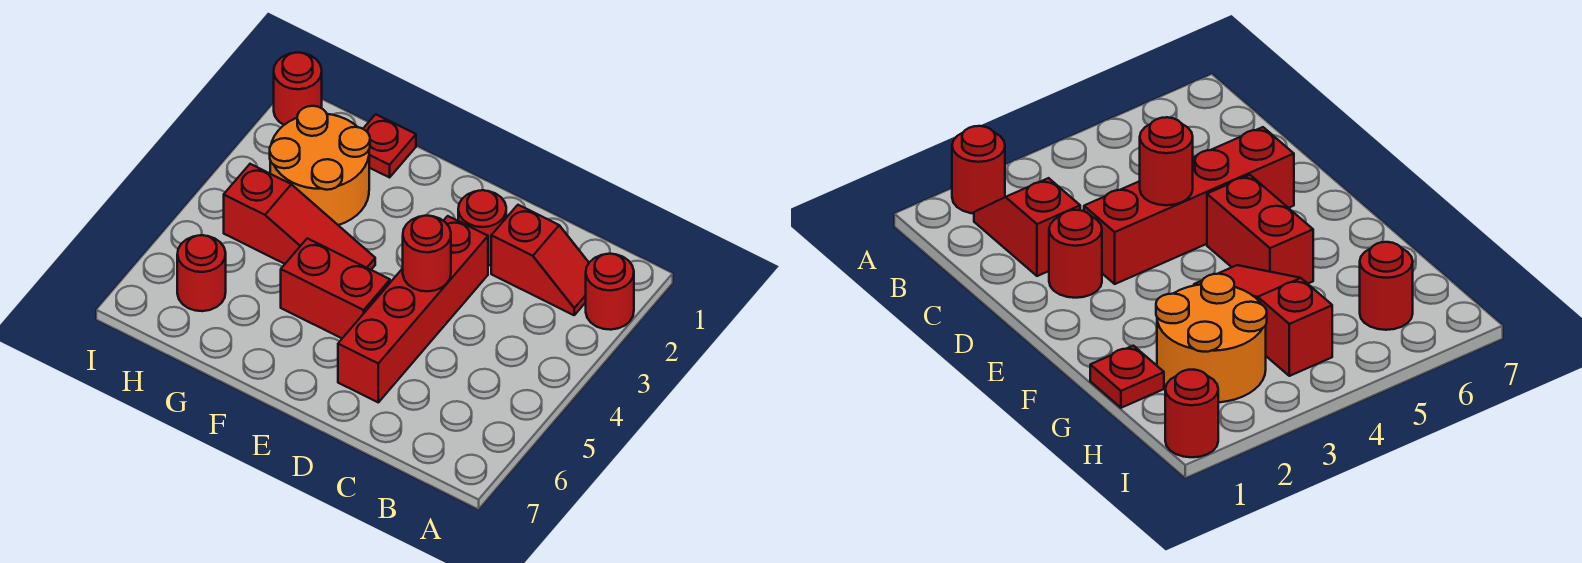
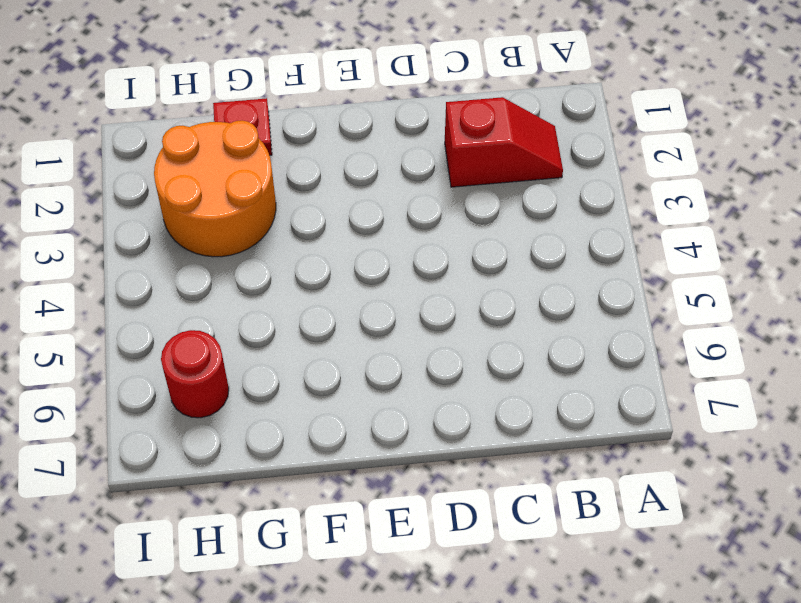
none -> red 1x1 round brick [586,254,634,330]
none -> red 1x1 round brick [458,190,506,266]

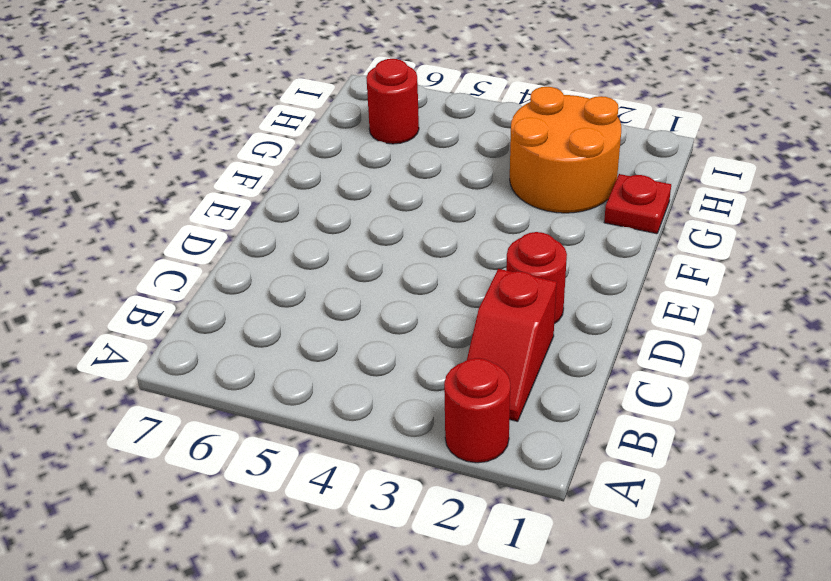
none -> red 1x4 brick [338,216,488,402]
none -> red 1x2 brick [281,238,390,338]

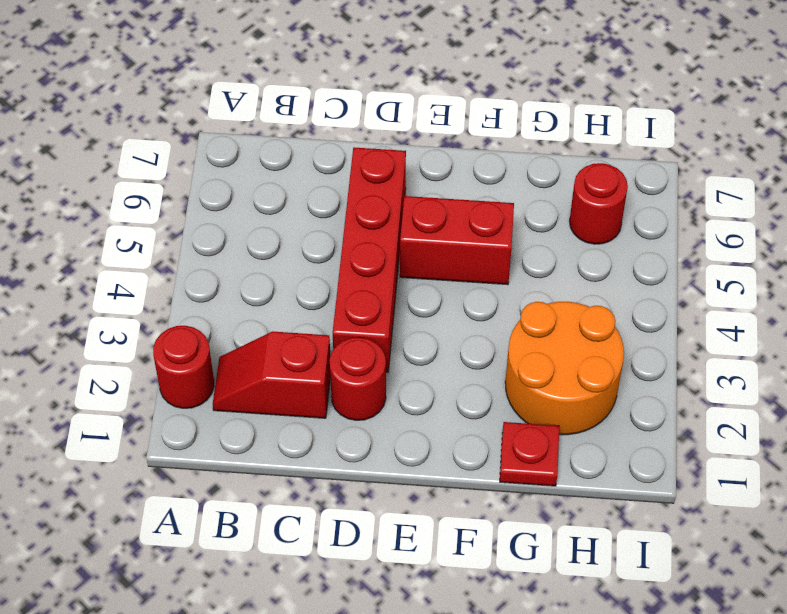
none -> red 1x3 slope [224,164,375,270]
none -> red 1x1 round brick [274,52,322,125]

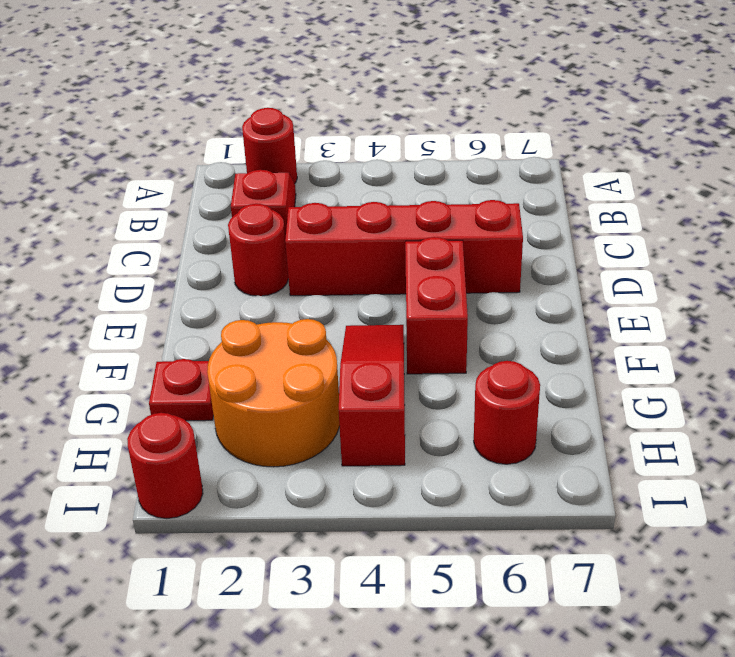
none -> red 1x1 round brick [403,216,451,291]

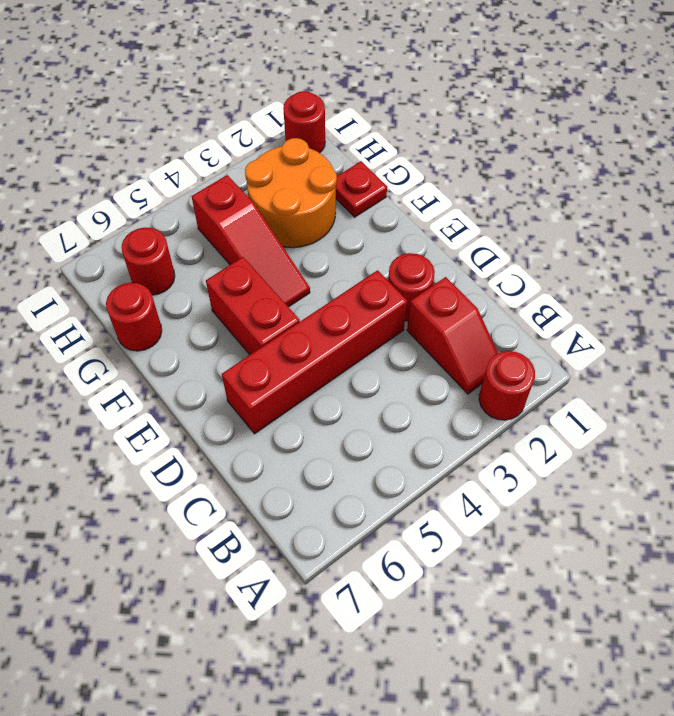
red 1x1 round brick [106,283,162,351] -> red 1x1 round brick moved to [403,216,451,291]

